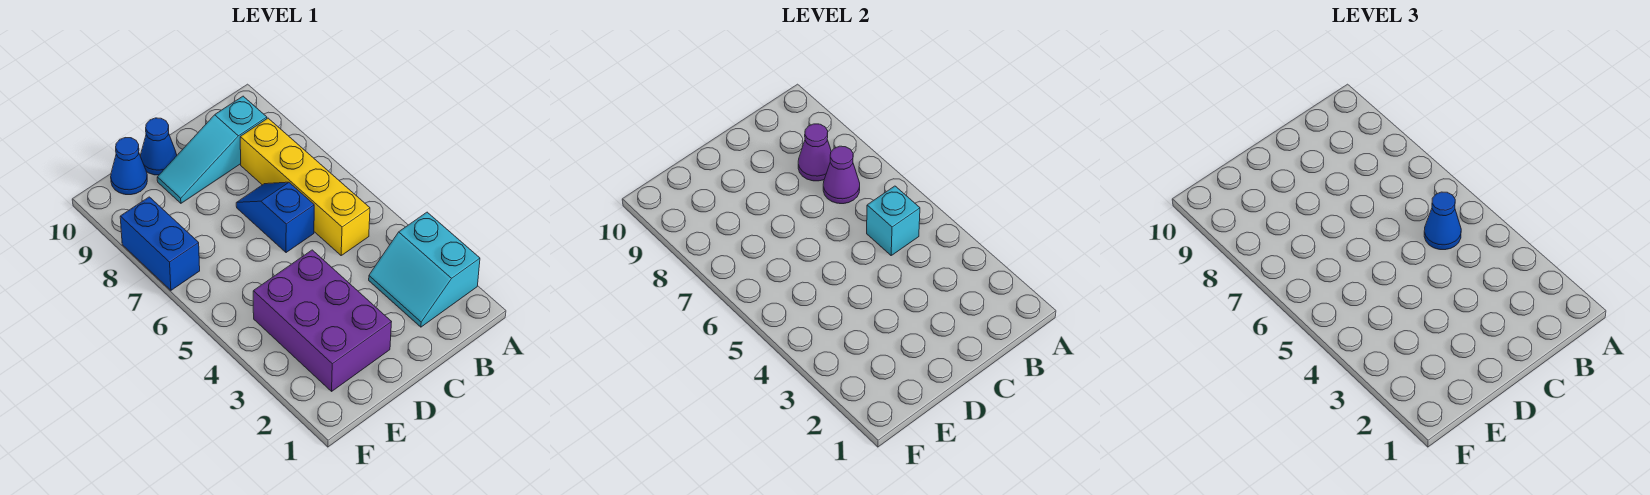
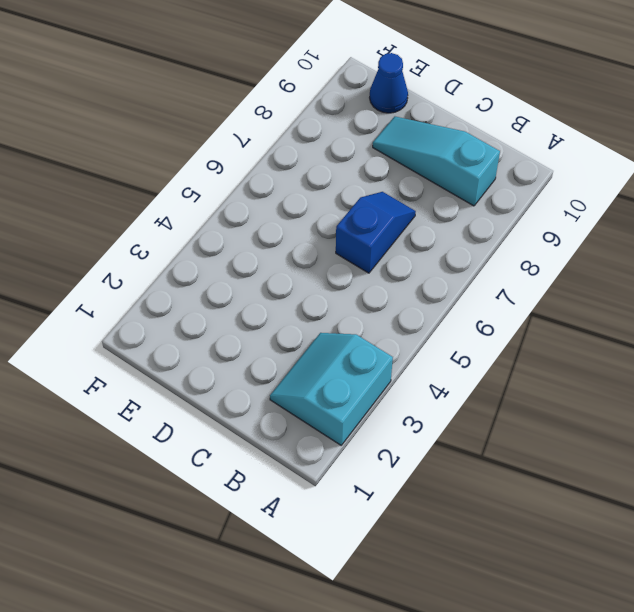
none -> yellow 1x4 brick [240,118,370,255]
none -> purple 2x3 brick [253,250,391,391]
none -> blue 1x1 cone [141,118,177,175]

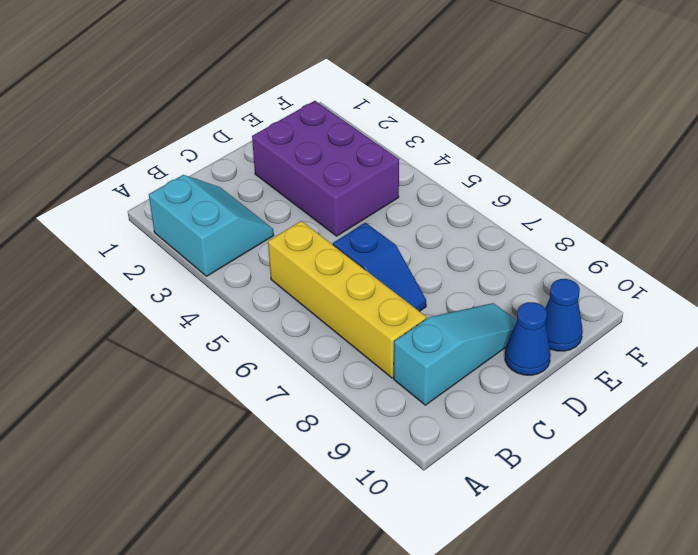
none -> blue 1x2 brick [120,197,200,290]
none -> cyan 1x1 brick [867,186,920,255]
none -> purple 1x1 cone [823,146,860,204]

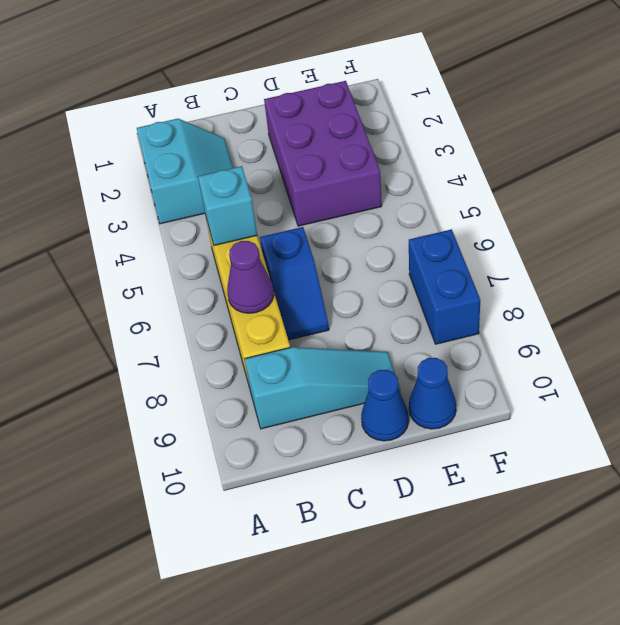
none -> purple 1x1 cone [798,124,831,181]
none -> blue 1x1 cone [1424,192,1461,250]

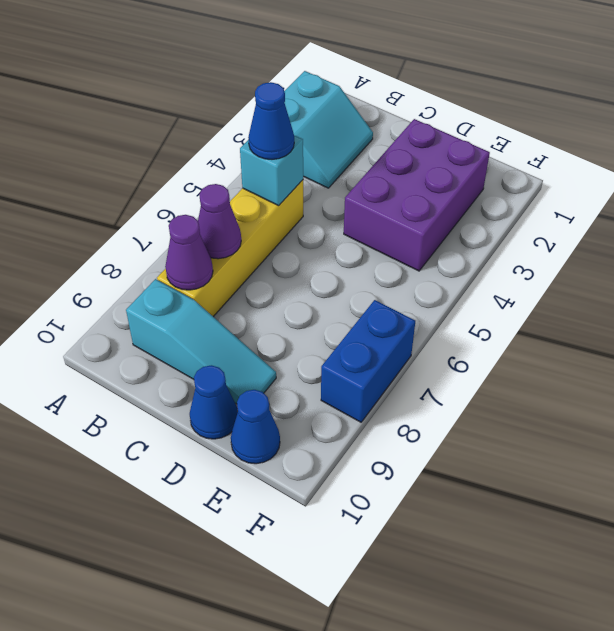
none -> blue 1x2 slope [236,182,314,253]

